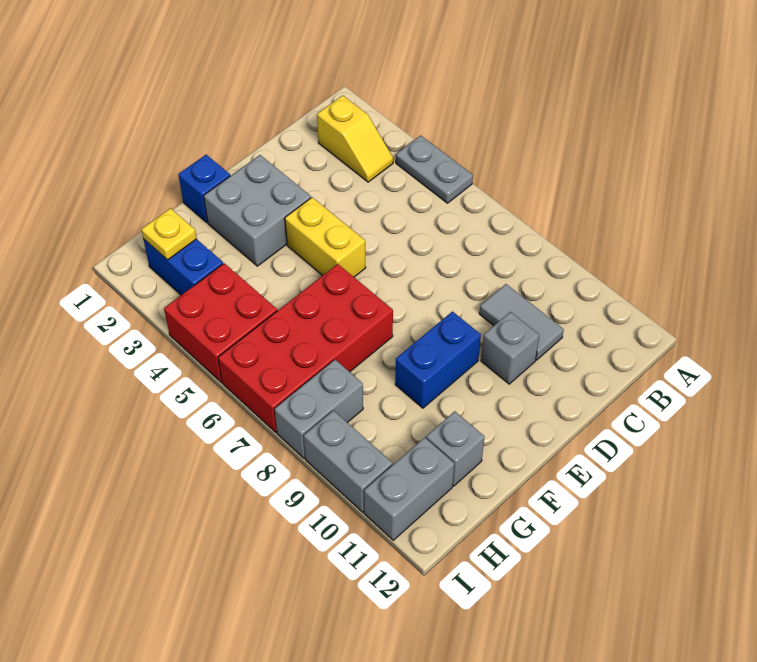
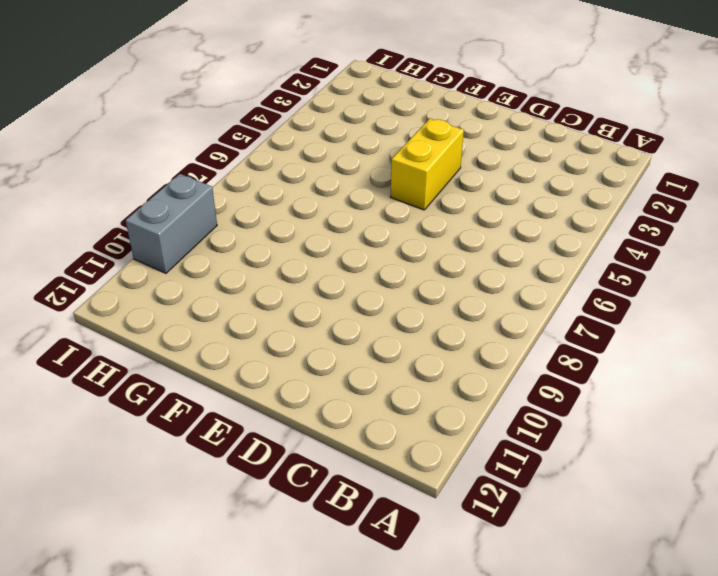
none -> grey 1x2 plate [396,135,473,203]
none -> yellow 1x2 slope [317,95,393,182]
none -> grey 1x2 tile [479,284,564,360]

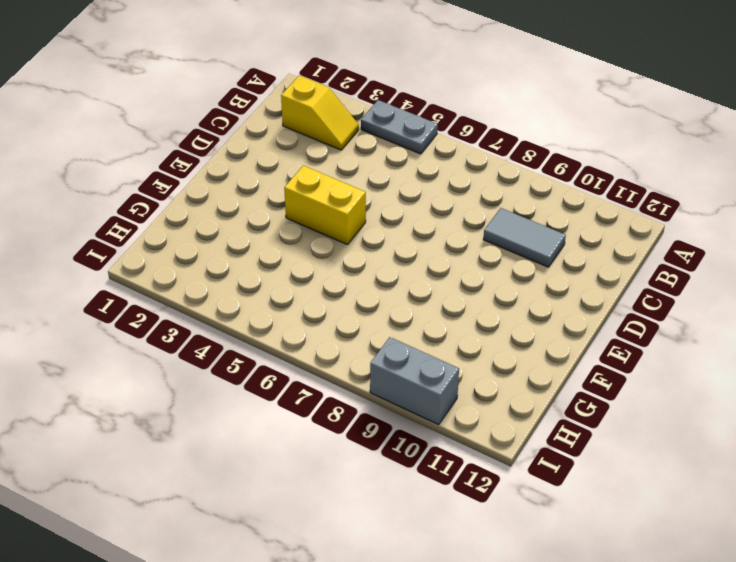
none -> grey 1x1 brick [481,312,539,384]
none -> grey 2x2 brick [204,155,311,266]
none -> blue 1x2 brick [395,312,481,408]

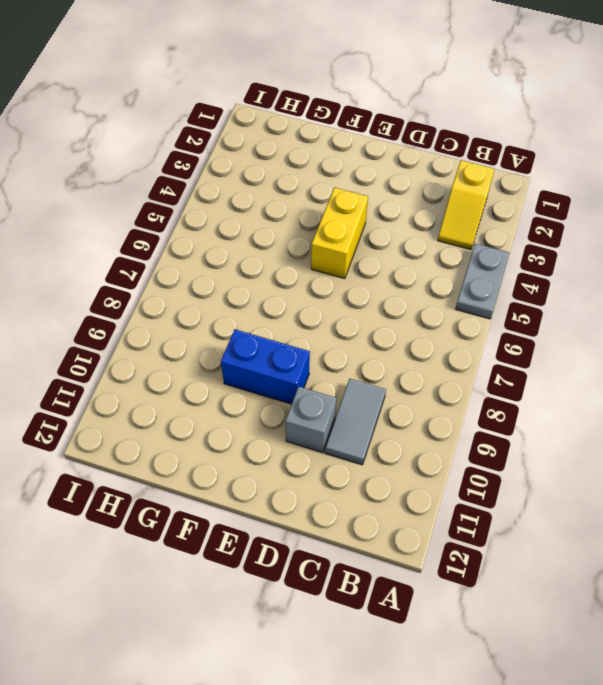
none -> grey 2x2 brick [204,155,311,266]
none -> blue 1x1 brick [178,155,230,222]
none -> red 2x4 brick [218,264,393,432]

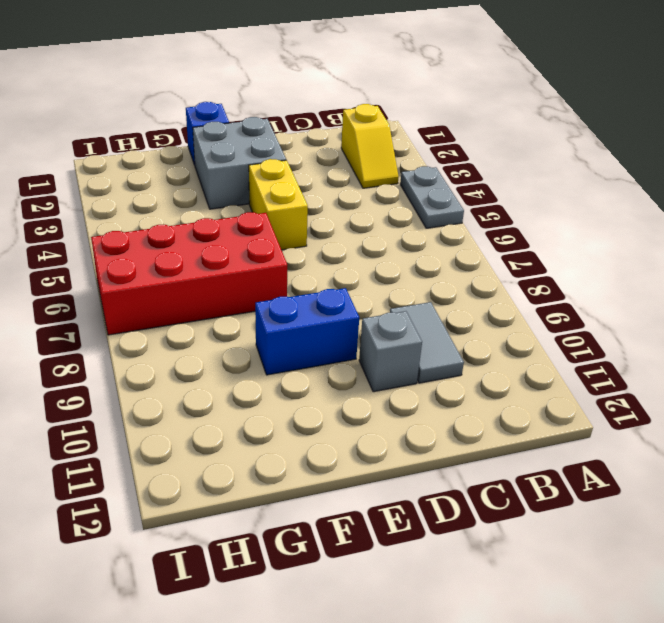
none -> grey 1x1 brick [426,411,484,486]
none -> blue 1x2 brick [143,239,223,295]
none -> red 2x2 brick [164,263,277,382]

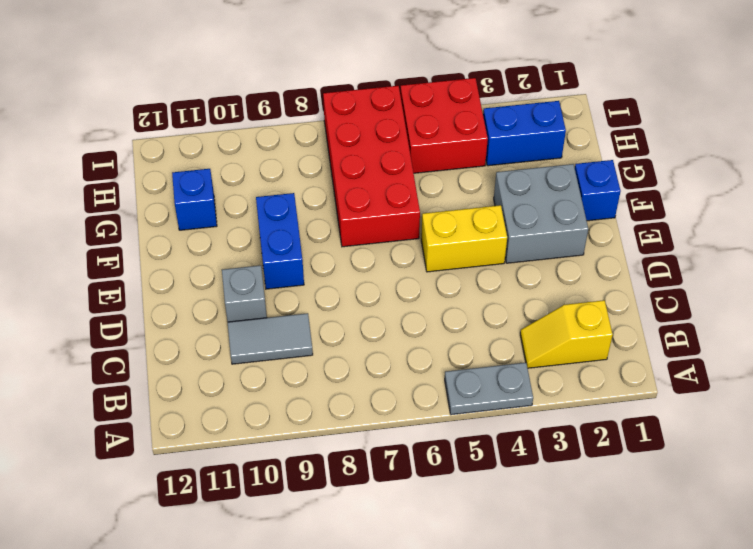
blue 1x1 brick [172,169,217,230] -> grey 1x1 brick [426,411,484,486]
none -> grey 1x2 brick [274,360,363,458]
none -> grey 1x2 brick [364,437,454,540]
none -> grey 1x2 brick [304,410,392,512]

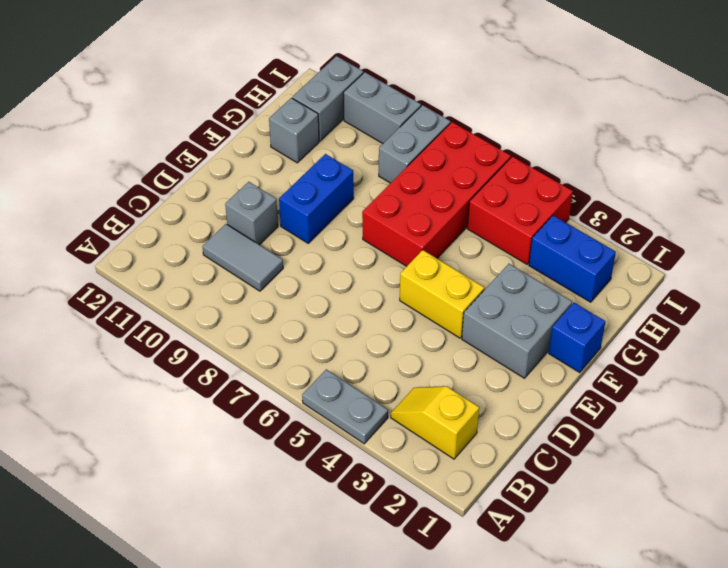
none -> yellow 1x1 plate [141,208,197,260]

